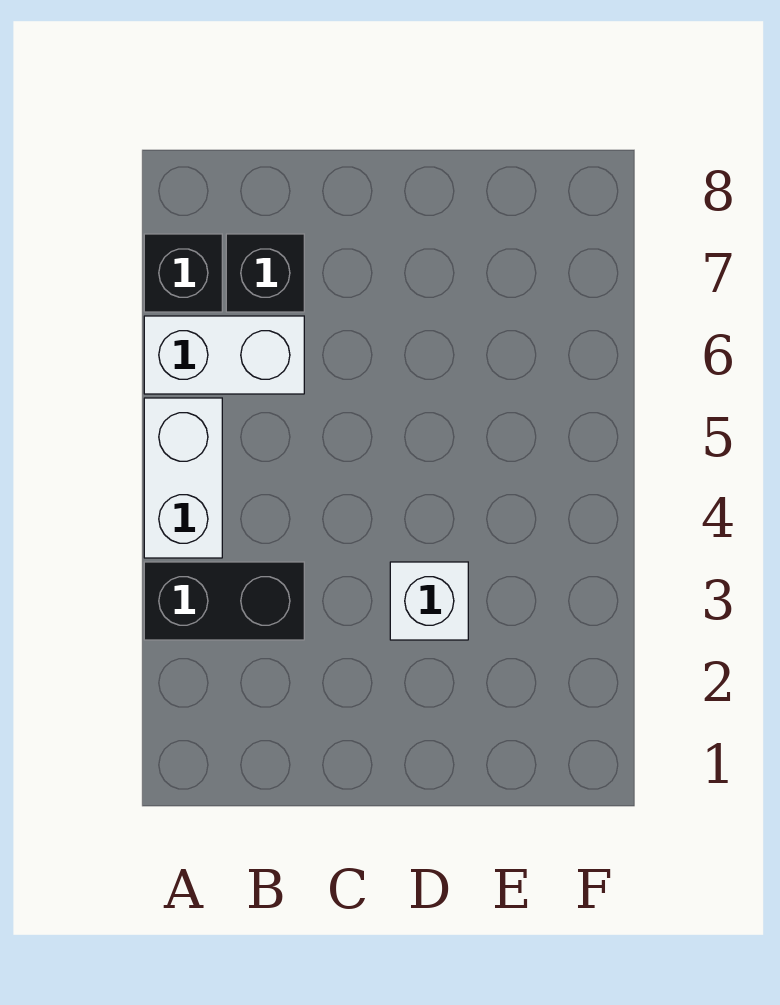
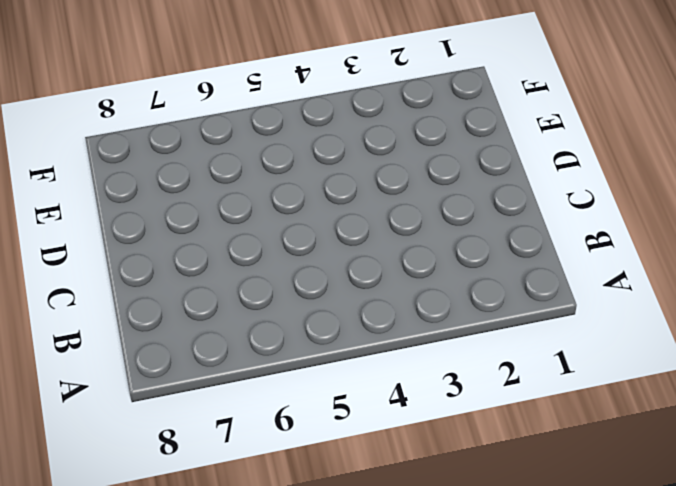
none -> black 1x2 brick [144,562,304,640]
none -> white 1x2 brick [144,398,222,558]

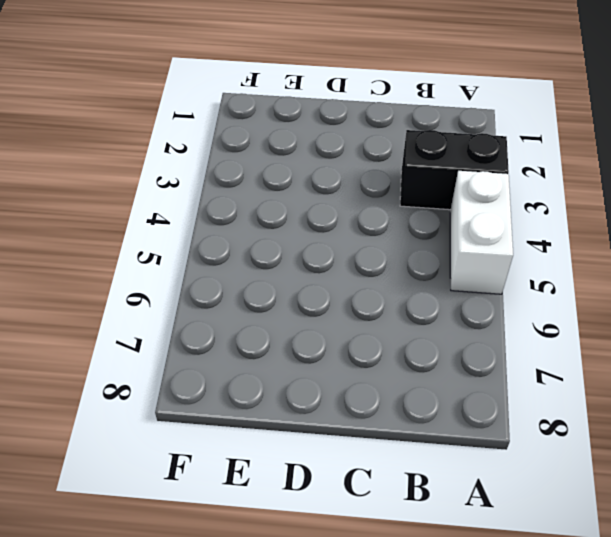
none -> white 1x2 brick [144,316,304,394]
none -> black 1x1 brick [144,234,222,312]

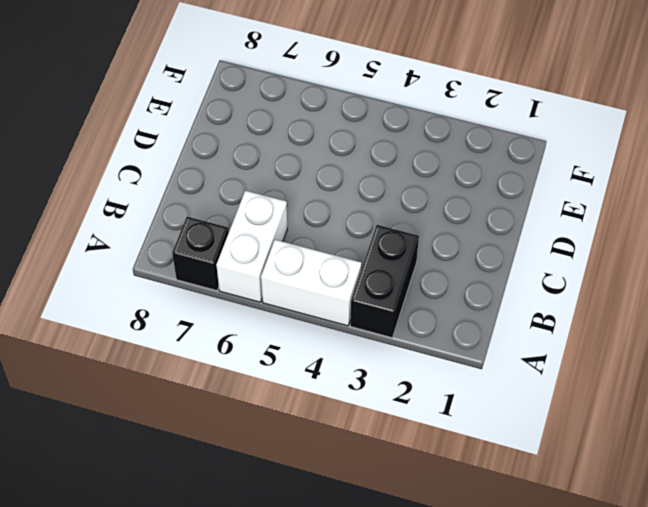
none -> black 1x1 brick [226,234,304,312]
none -> white 1x1 brick [390,562,468,640]

